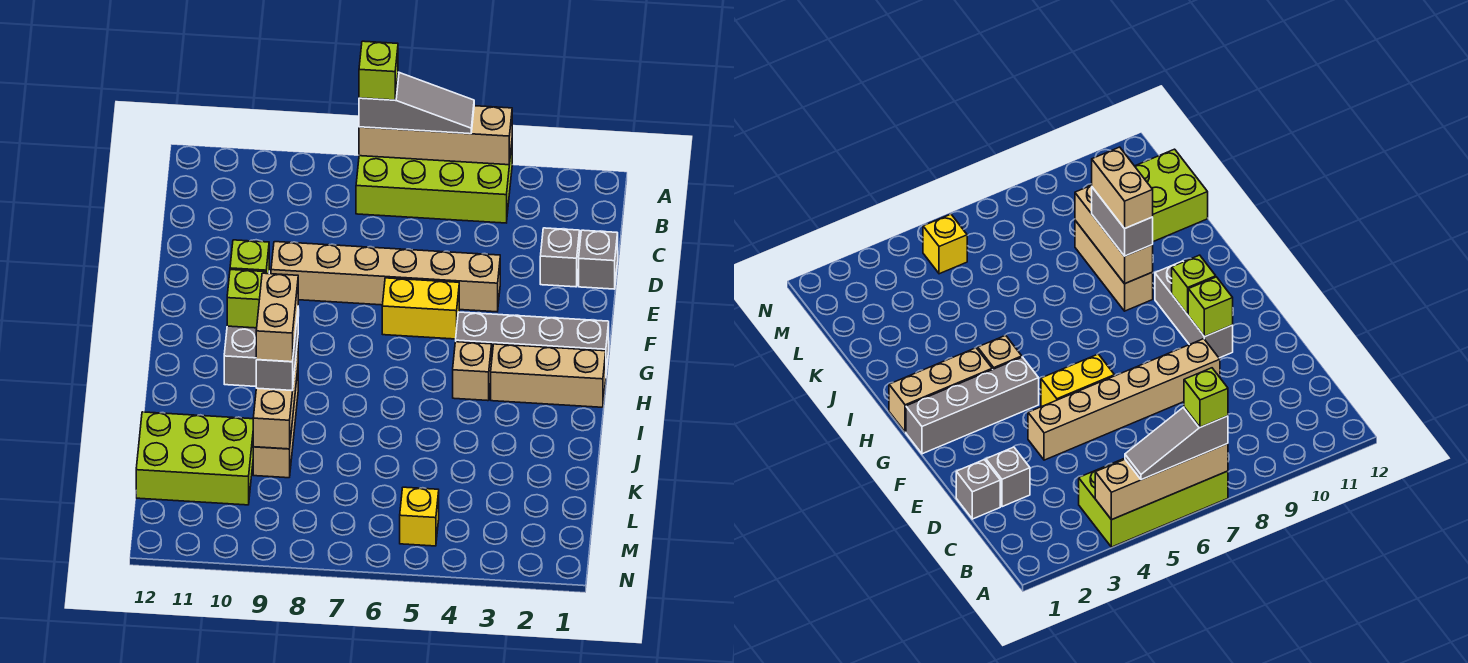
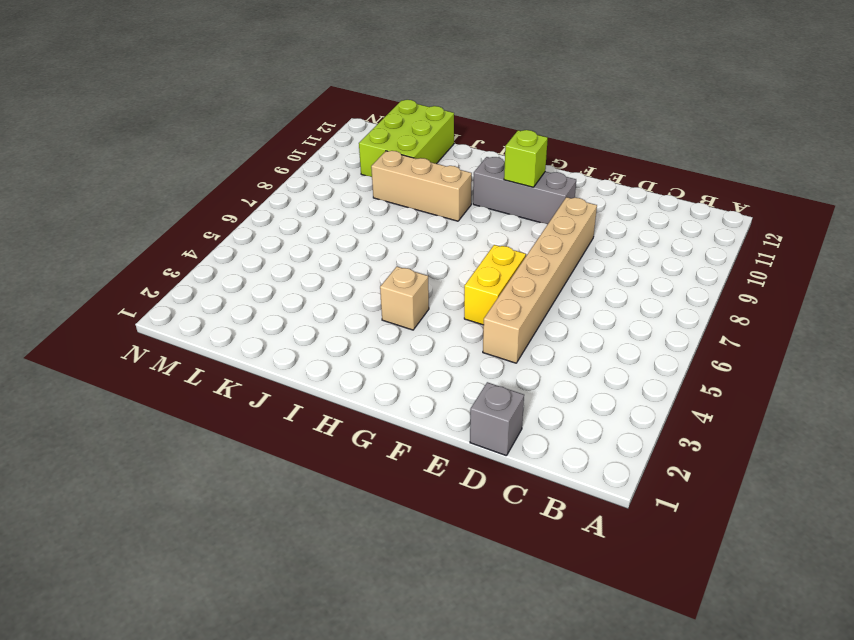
none -> lime 2x4 brick [356,145,512,223]
none -> grey 1x1 brick [540,228,580,287]
none -> grey 1x4 brick [456,312,609,372]

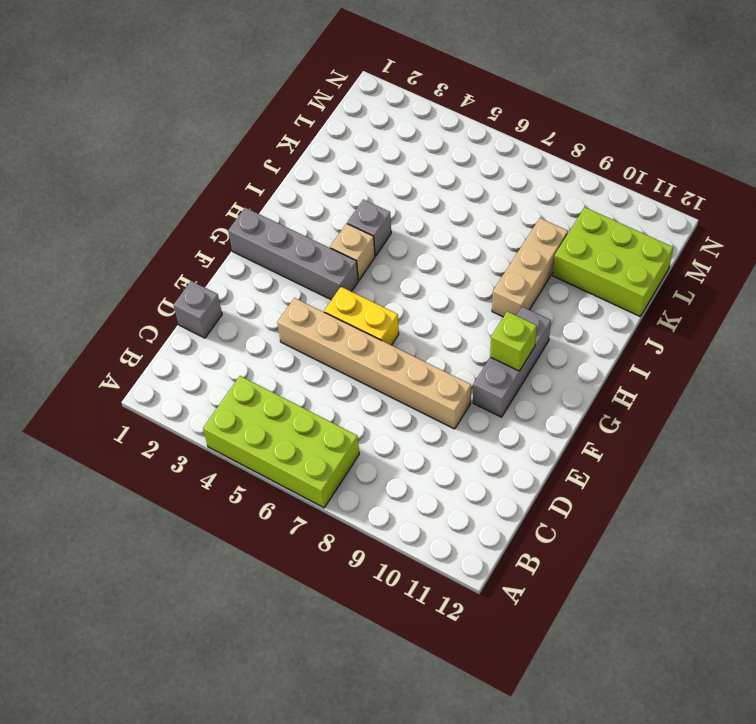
grey 1x1 brick [347,199,391,256] -> grey 1x1 brick moved to [540,228,580,287]
none -> tan 1x3 brick [491,344,606,407]
none -> yellow 1x1 brick [400,487,439,546]
none -> tan 1x4 brick [359,106,512,165]

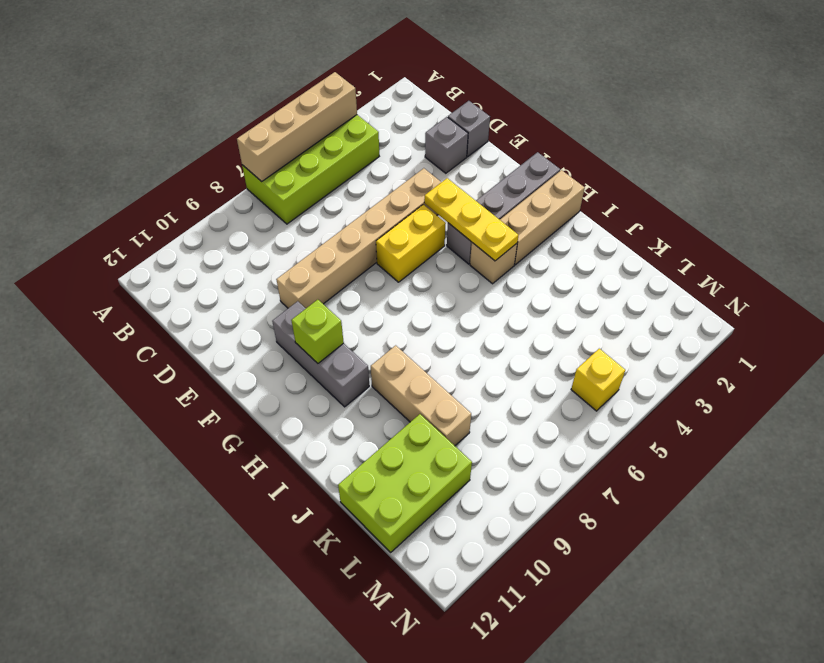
yellow 1x3 plate [424,178,518,261] -> none
none -> lime 1x1 brick [230,240,269,274]
none -> tan 1x3 brick [253,341,298,449]
none -> grey 1x3 slope [359,72,474,134]

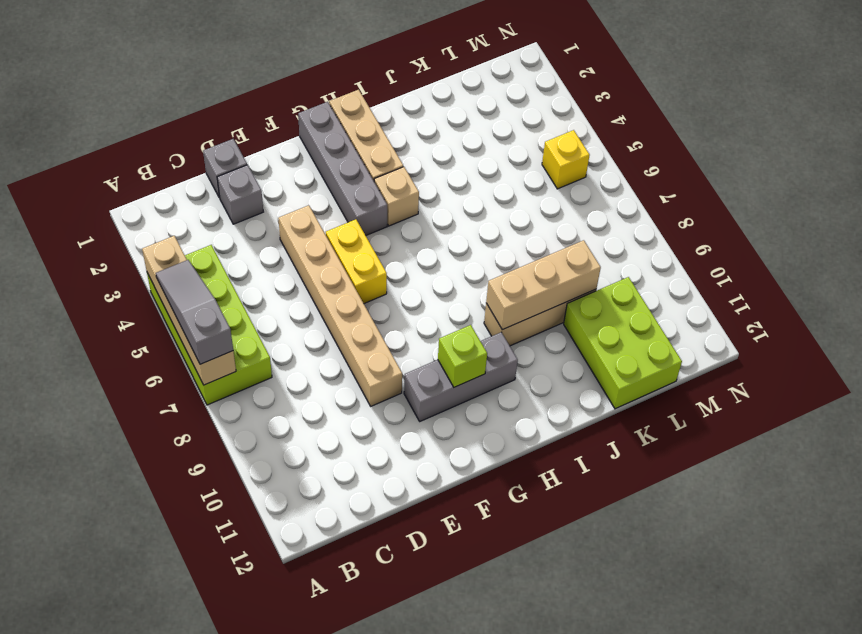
none -> lime 1x1 brick [230,240,269,274]
none -> grey 1x2 brick [256,313,298,391]
none -> lime 1x1 brick [359,41,398,100]

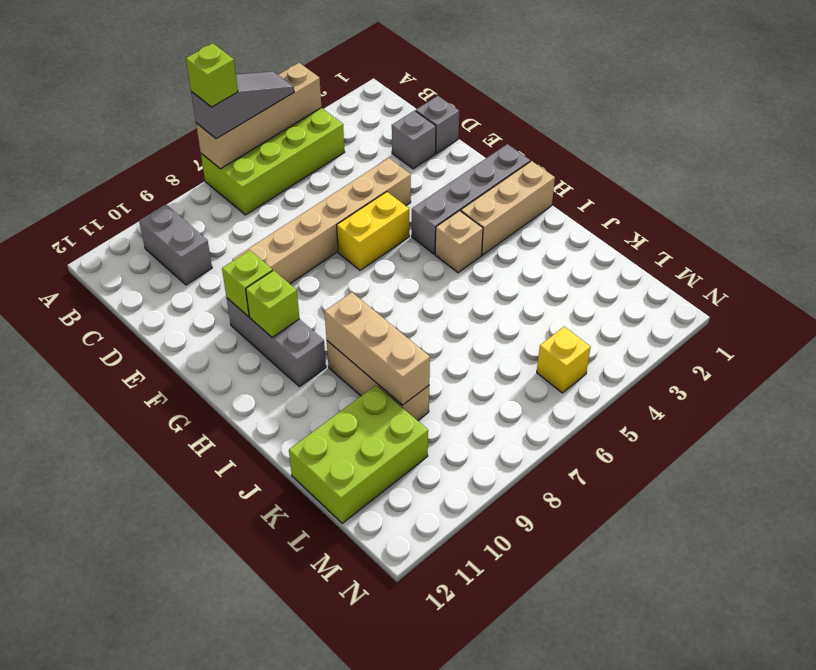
grey 1x2 brick [139,204,212,285] -> grey 1x2 brick moved to [256,313,298,391]
none -> tan 1x2 brick [256,273,298,362]

